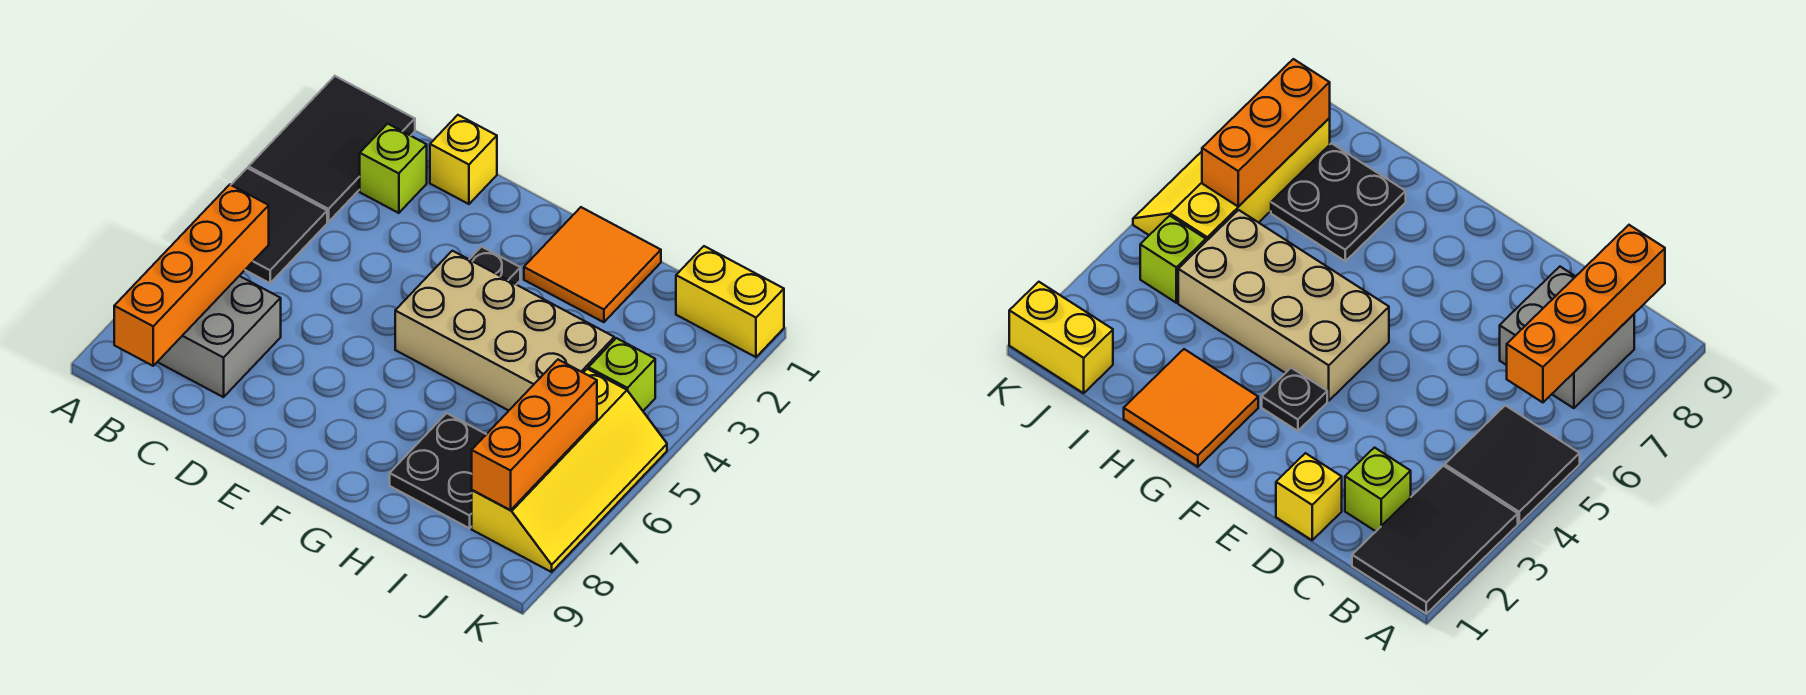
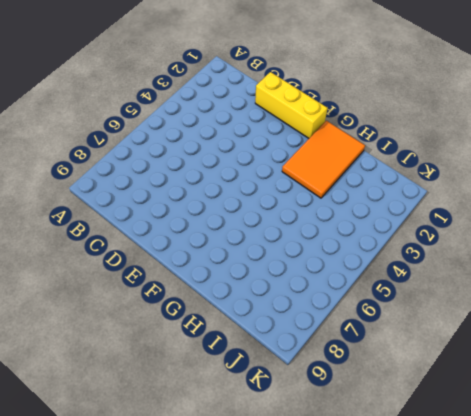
yellow 1x3 brick [255,72,328,138] -> yellow 1x1 brick [430,115,497,204]
orange 2x3 tile [282,121,365,198] -> orange 2x2 tile [524,207,661,322]
none -> black 2x3 tile [249,76,415,222]
none -> black 2x2 tile [231,168,327,283]
none -> grey 2x2 brick [158,276,281,397]

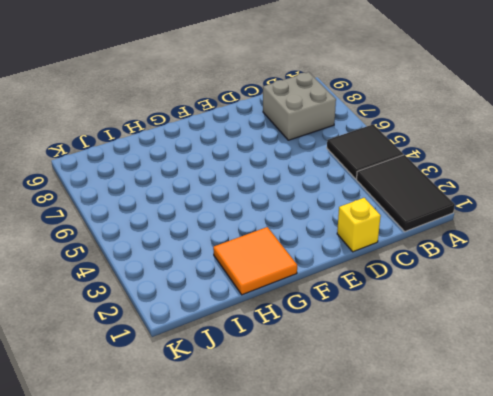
none -> lime 1x1 brick [360,124,427,213]
none -> black 1x1 plate [469,247,520,284]
none -> tan 2x4 brick [395,251,614,410]

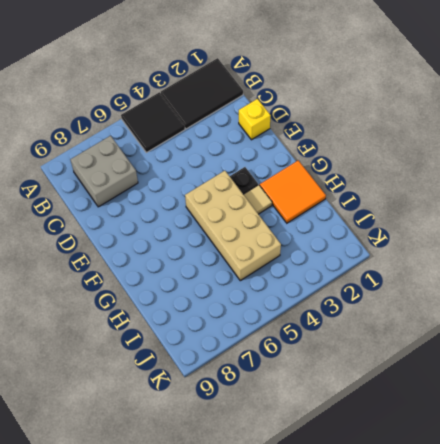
tan 1x1 tile [243,185,272,214] -> none
none -> lime 1x1 brick [360,124,427,213]
none -> black 2x2 plate [390,413,486,528]
none -> yellow 1x2 brick [676,246,784,357]

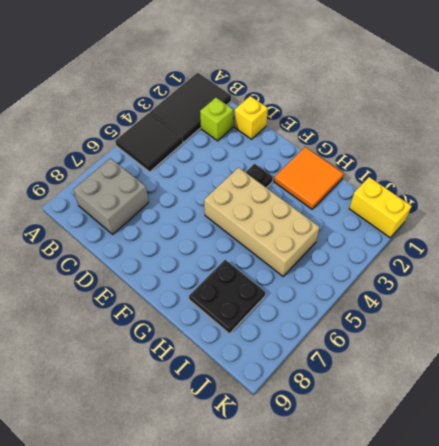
none -> lime 1x1 brick [588,338,655,411]
none -> yellow 2x4 slope [472,369,667,572]
none -> orange 1x4 brick [114,185,269,366]

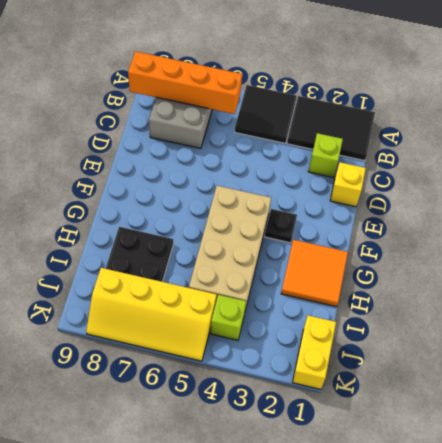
none -> orange 1x3 brick [472,360,597,510]

